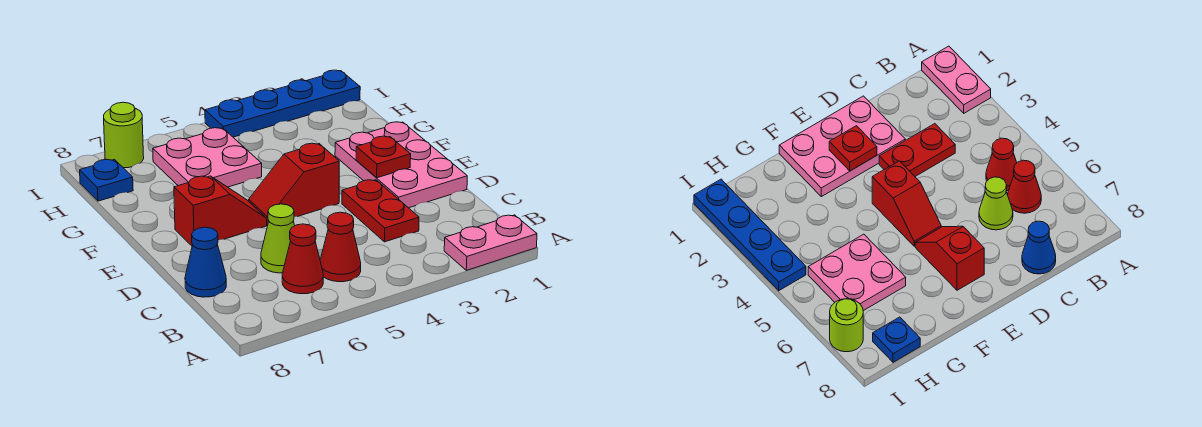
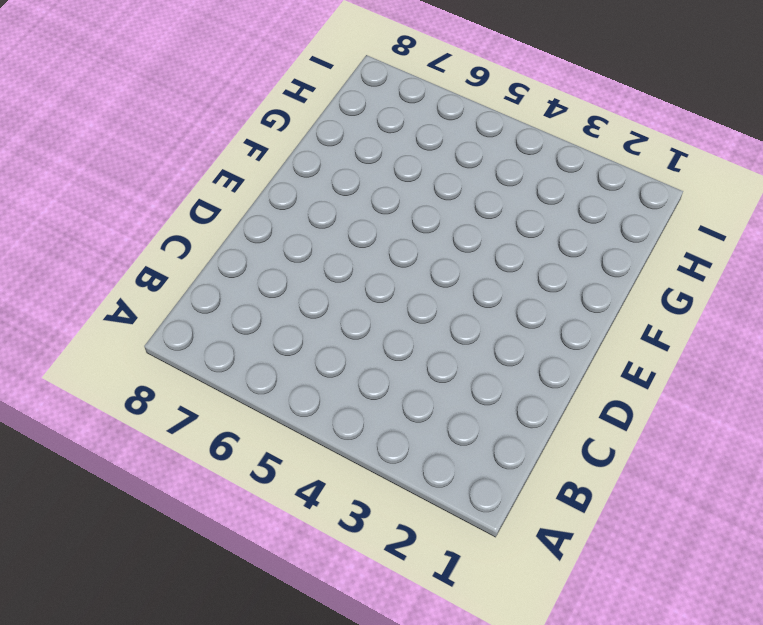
none -> pink 1x2 plate [444,215,537,270]
none -> red 1x1 cone [320,212,361,282]
none -> red 1x1 cone [282,224,323,294]

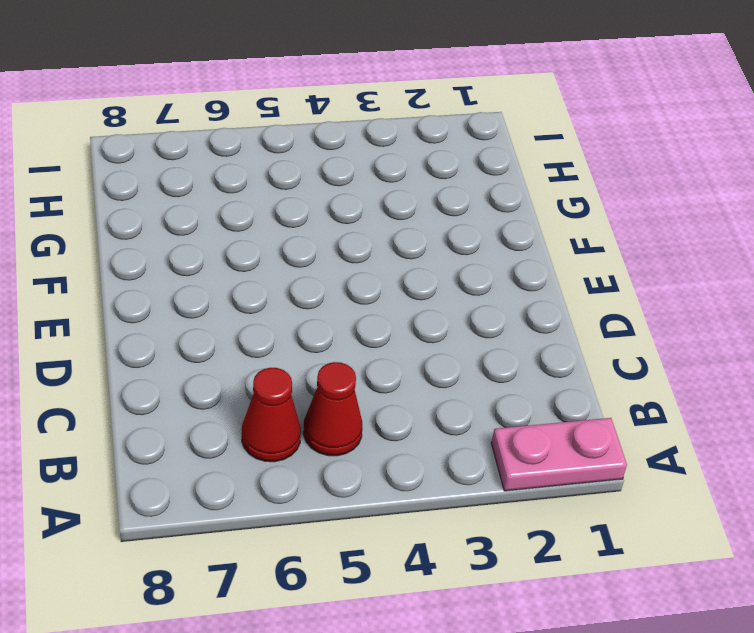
none -> red 1x2 plate [342,180,419,242]
none -> lime 1x1 cone [261,204,295,273]
none -> blue 1x1 cone [185,227,226,297]

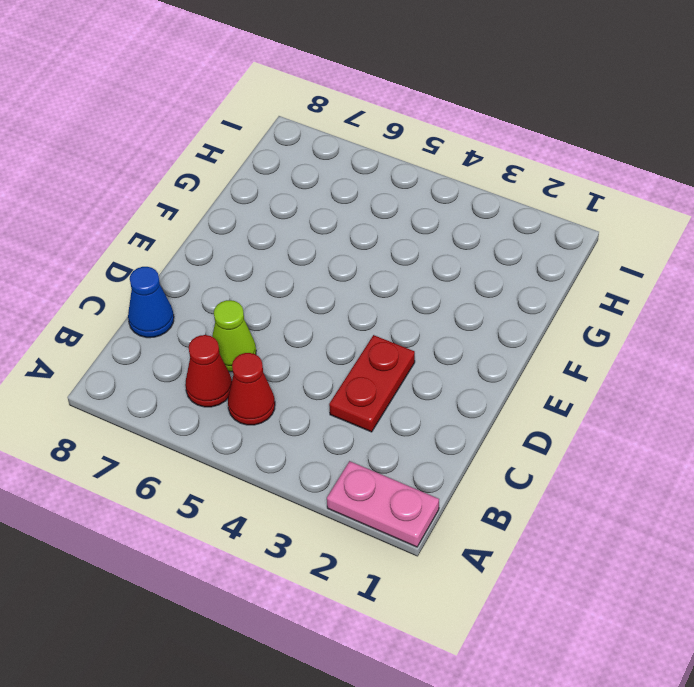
none -> pink 2x3 plate [335,122,467,208]
none -> red 1x2 slope [249,143,339,225]
none -> red 1x2 slope [174,176,267,246]

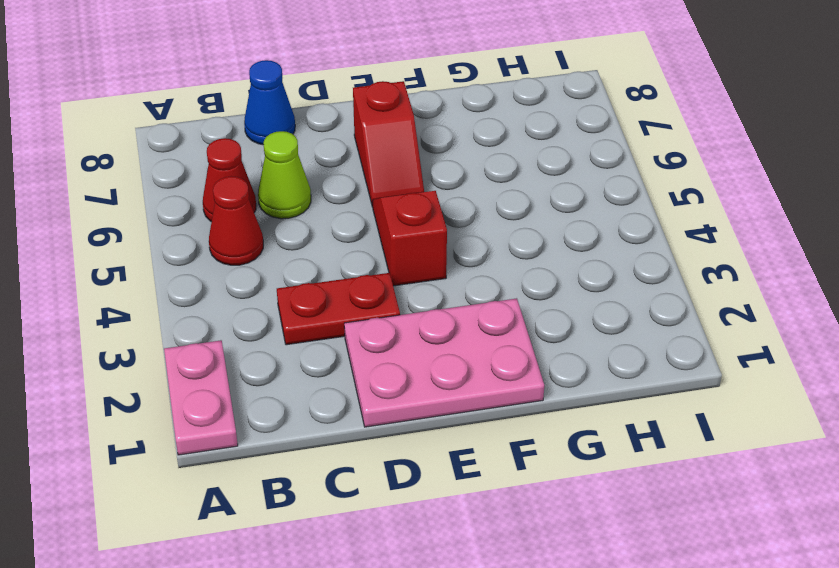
none -> pink 2x2 plate [153,128,262,187]
none -> blue 1x1 plate [80,159,133,201]
none -> blue 1x4 plate [205,70,360,137]

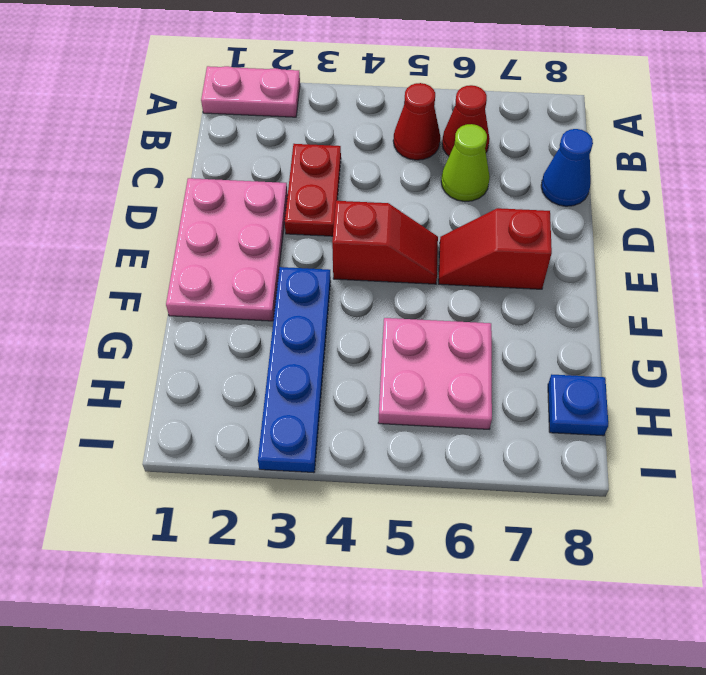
blue 1x4 plate [258,267,331,473] -> blue 1x4 plate turned to [205,70,360,137]
none -> lime 1x1 round brick [104,102,144,168]
none -> red 1x1 plate [356,136,411,178]

